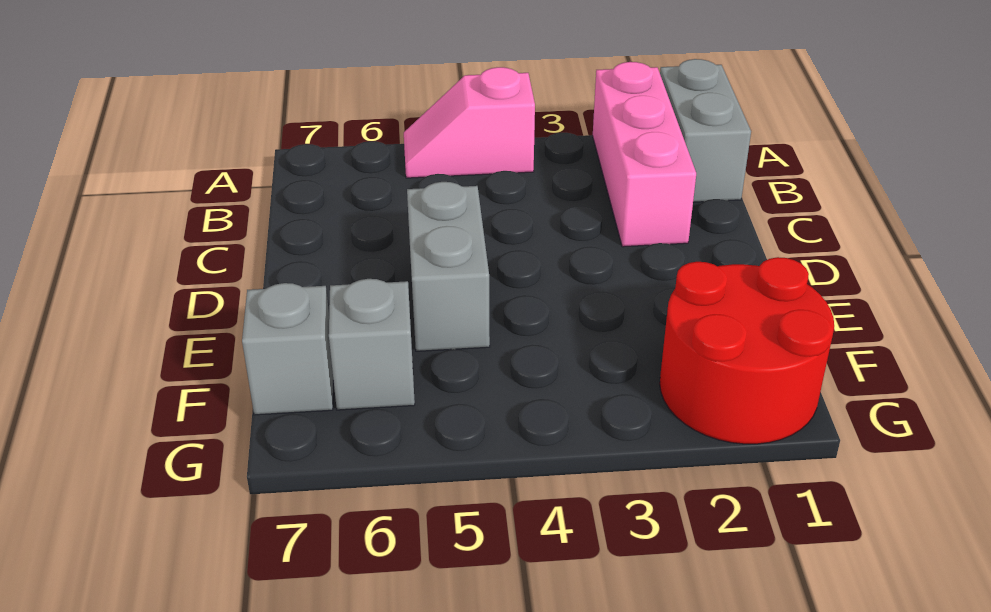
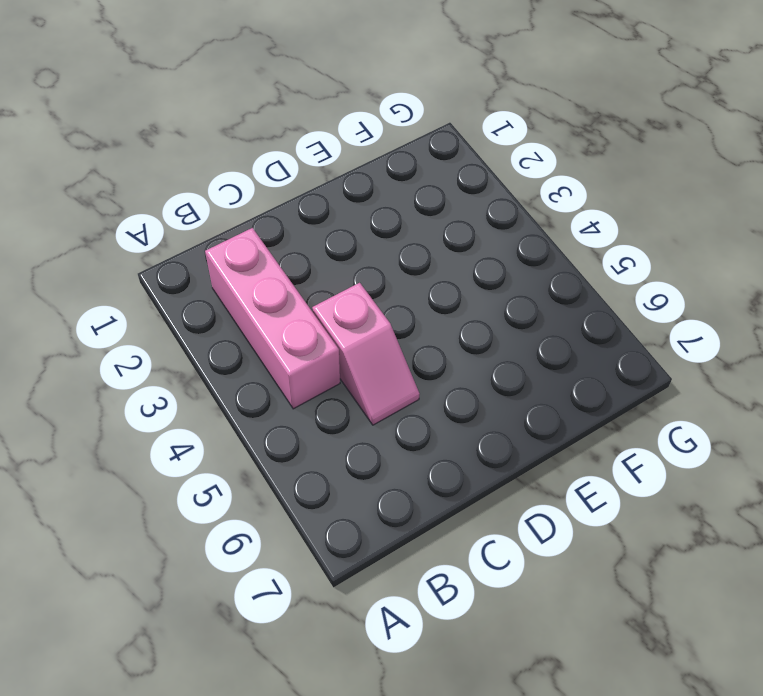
pink 1x3 brick [205,228,340,409] -> pink 1x3 brick turned to [593,62,696,247]
pink 1x2 slope [312,283,419,425] -> pink 1x2 slope moved to [404,67,535,178]
none -> grey 1x2 brick [660,59,751,202]
none -> grey 1x2 brick [407,182,490,351]

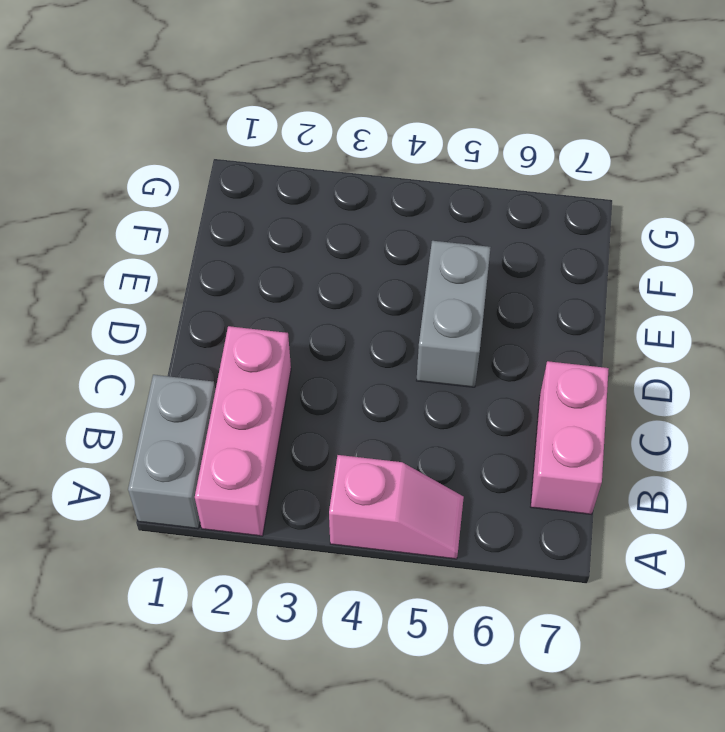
pink 1x2 brick [531,361,609,514] -> none
none -> red 2x2 round brick [660,257,834,444]
none -> grey 1x1 brick [329,279,415,410]

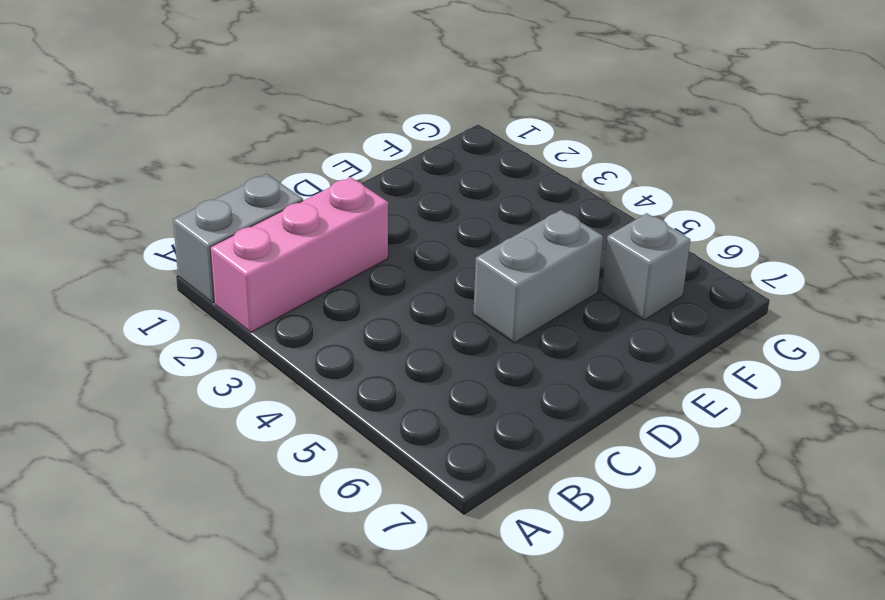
none -> pink 1x2 slope [404,67,535,178]
none -> red 2x2 round brick [660,257,834,444]

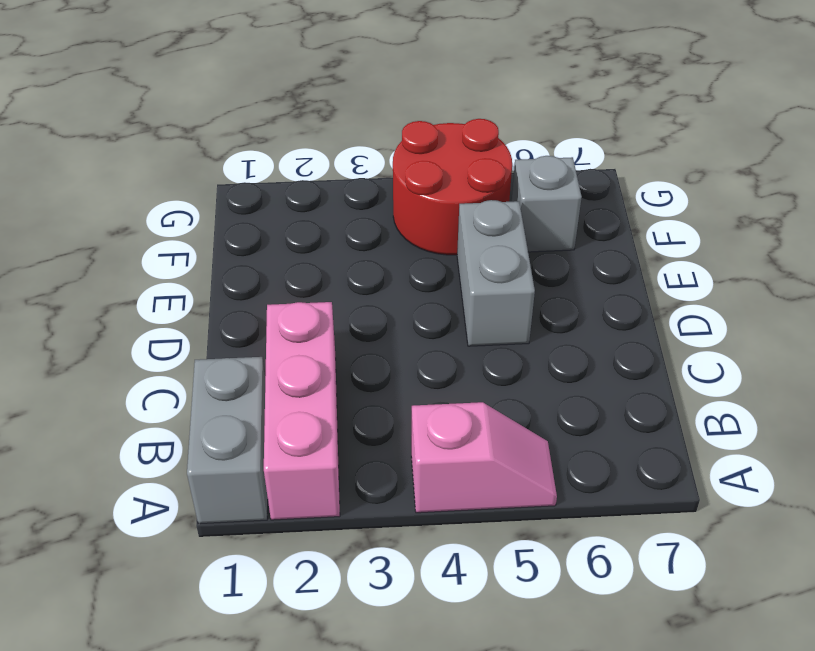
red 2x2 round brick [393,119,512,255] -> red 2x2 round brick moved to [660,257,834,444]
none -> grey 1x1 brick [242,283,333,415]

